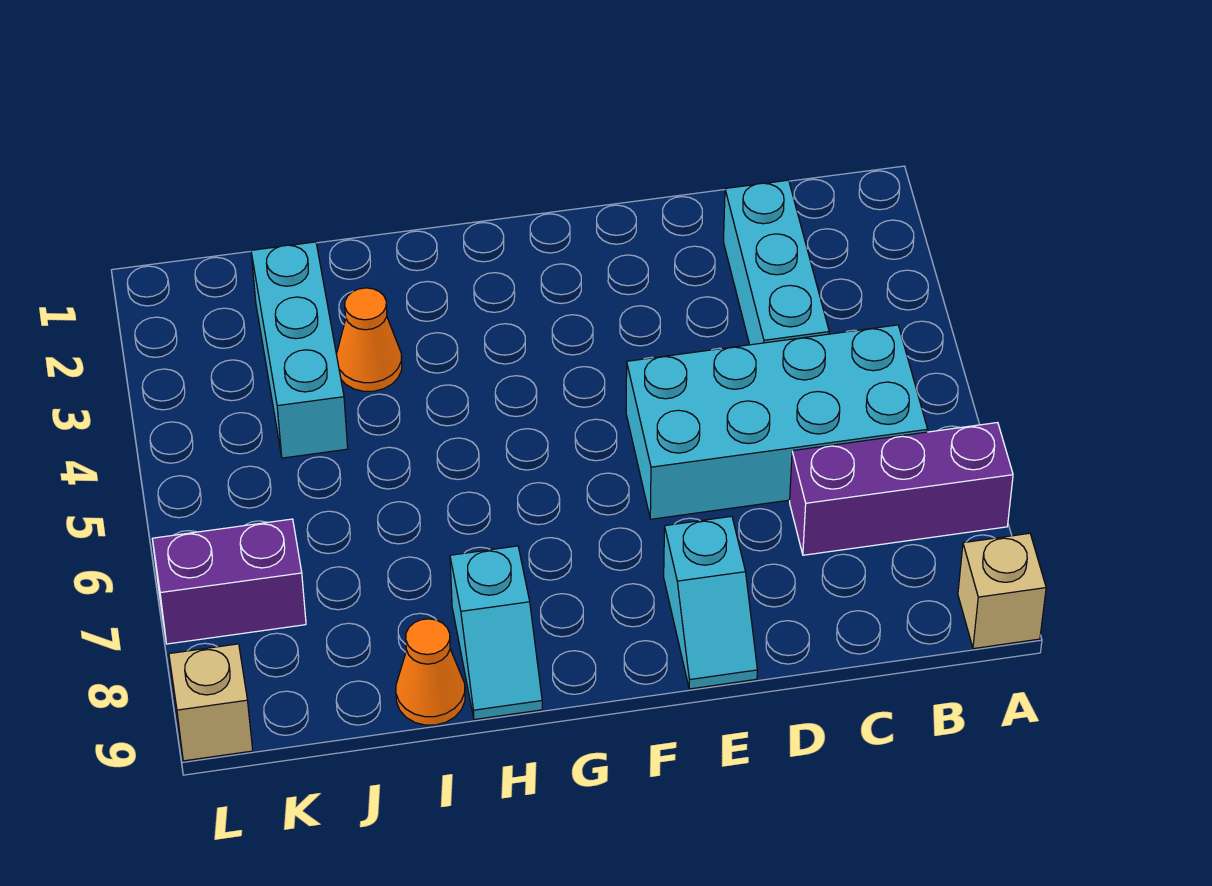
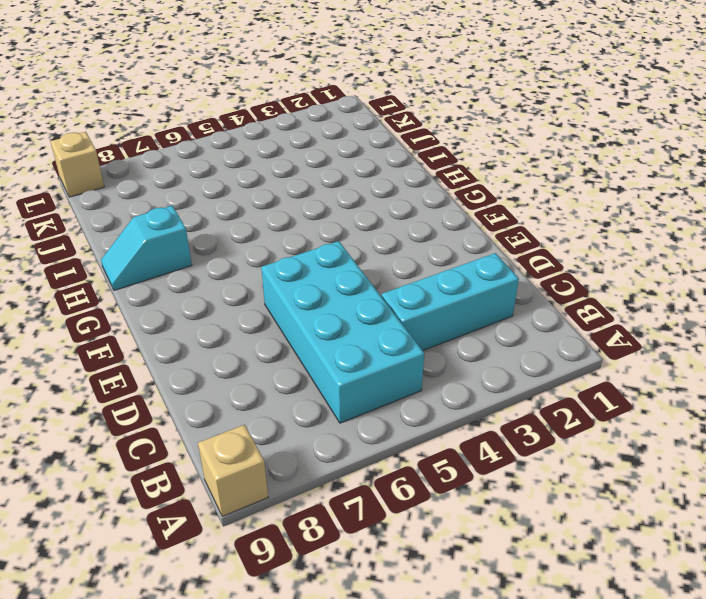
none -> purple 1x3 brick [790,423,1013,555]
none -> cyan 1x2 slope [664,516,757,689]

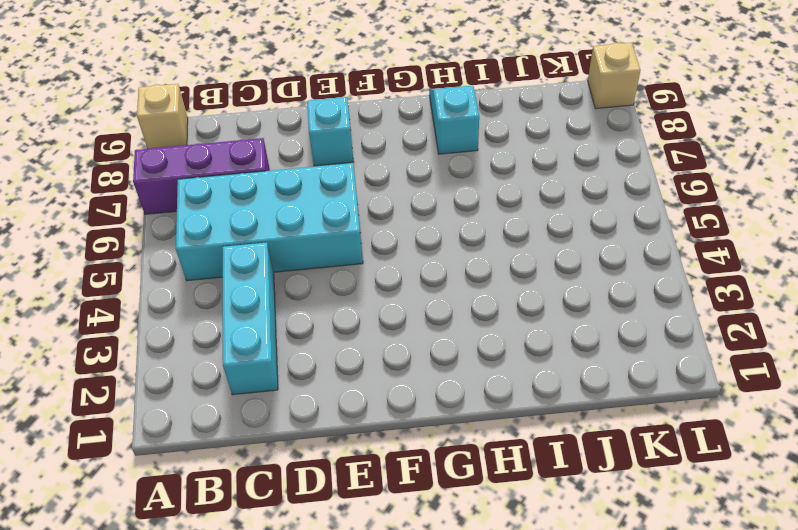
none -> orange 1x1 cone [337,288,402,391]
none -> orange 1x1 cone [396,619,465,725]

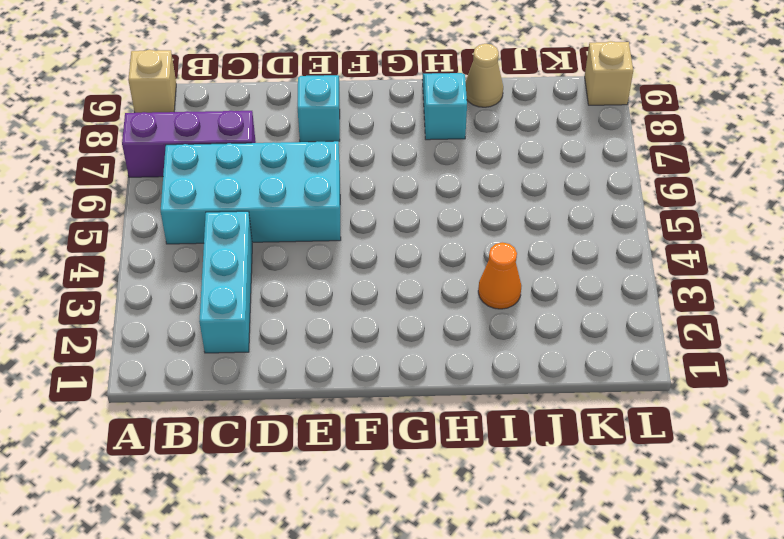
tan 1x1 cone [466,44,503,107] -> orange 1x1 cone [396,619,465,725]
none -> cyan 1x3 brick [251,242,348,458]
none -> purple 1x2 brick [152,519,306,644]

